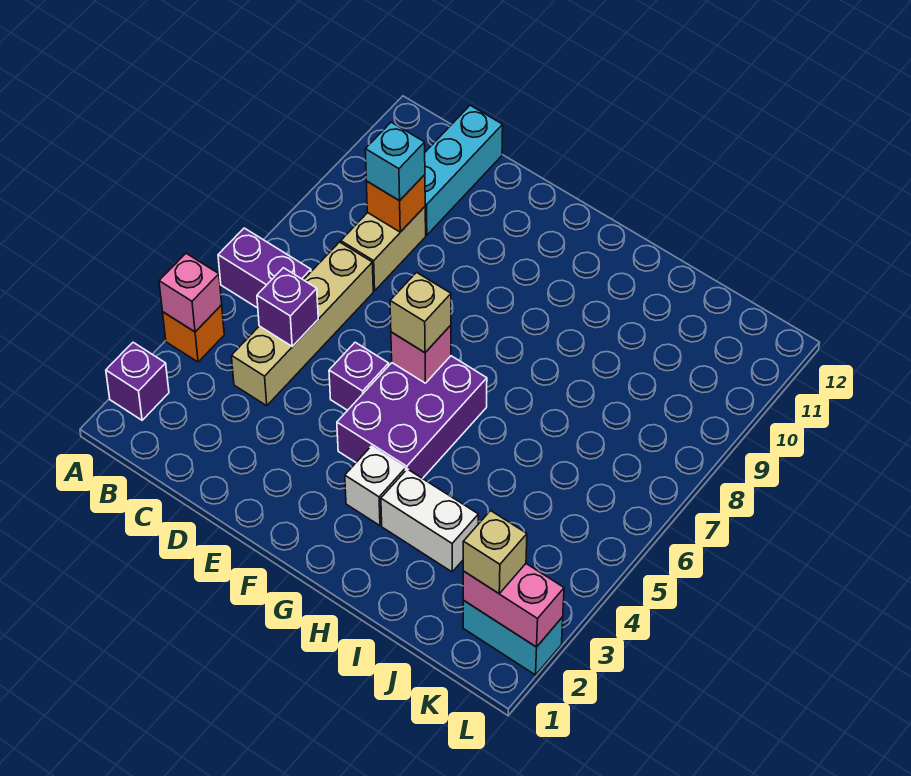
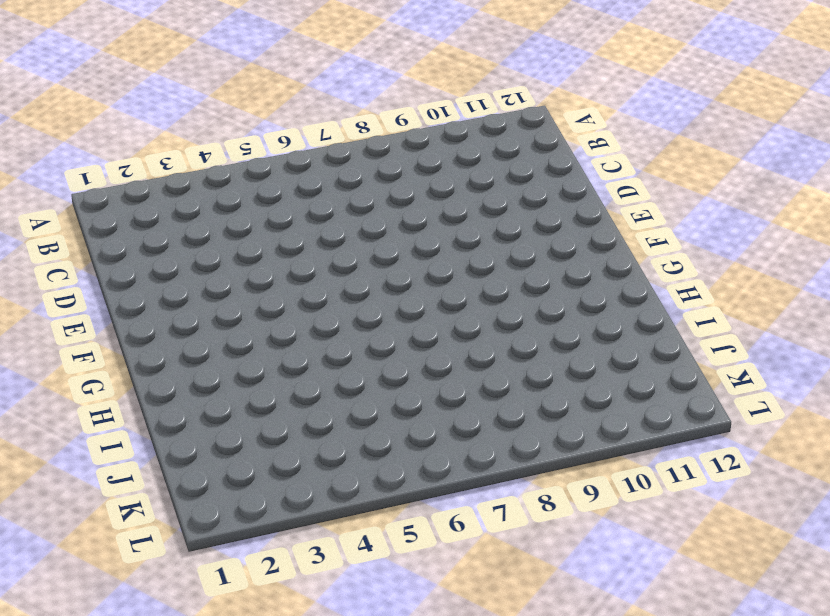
none -> purple 1x1 brick [106,342,169,420]
none -> orange 1x1 brick [163,305,224,362]
none -> purple 1x2 brick [218,228,311,308]

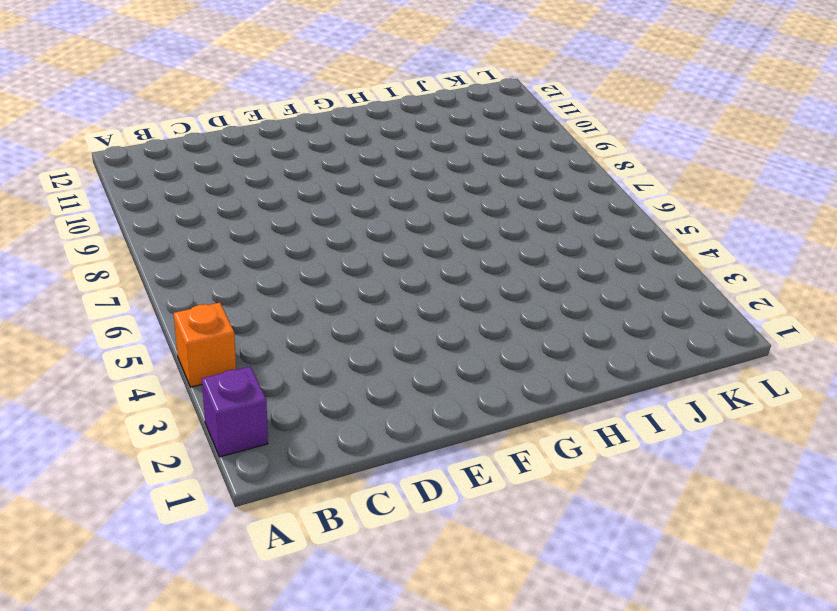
none -> purple 1x2 brick [218,228,311,308]
none -> tan 1x4 brick [232,242,373,406]
none -> tan 1x2 brick [341,207,426,291]

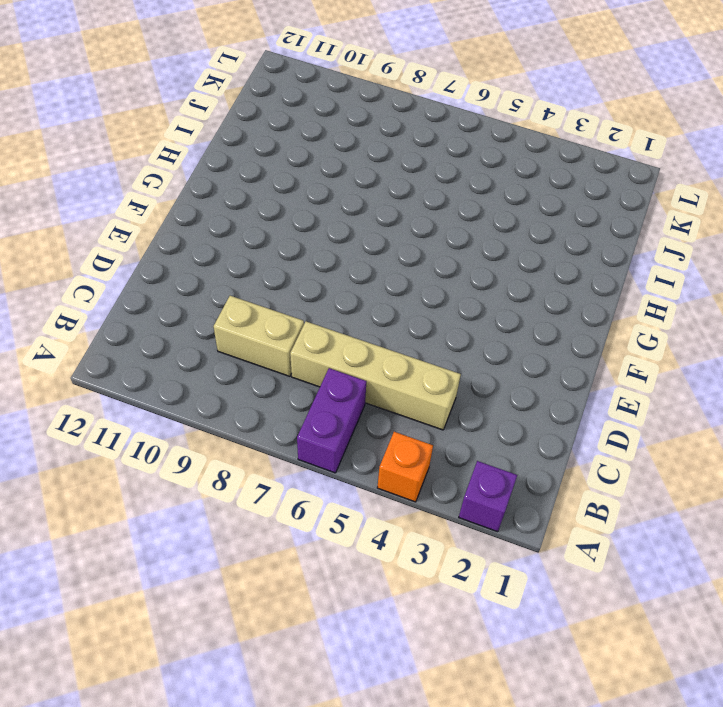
none -> cyan 1x3 brick [425,105,503,235]
none -> purple 1x1 brick [329,342,389,410]
none -> purple 2x3 brick [337,356,487,479]

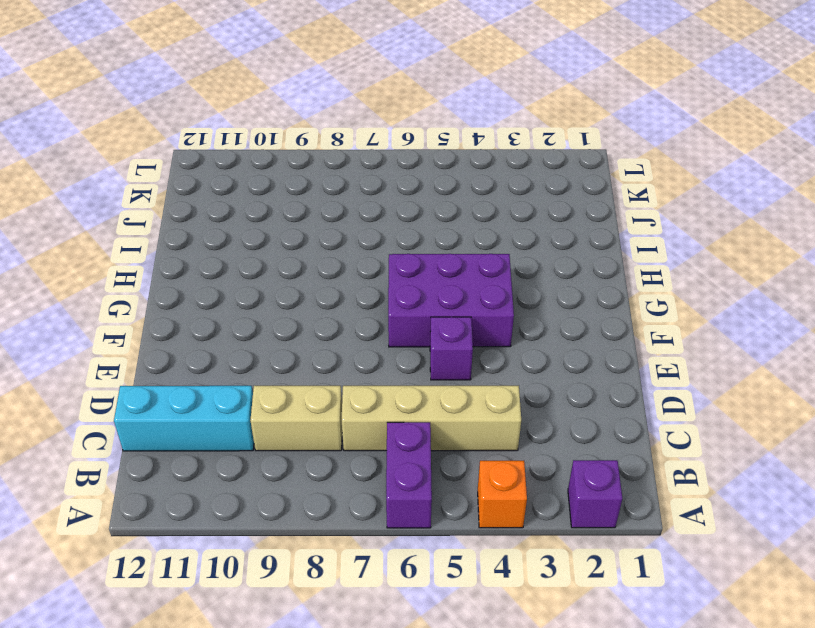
none -> white 1x1 brick [345,446,406,526]
none -> white 1x2 brick [381,469,478,572]
none -> cyan 1x2 brick [463,600,563,675]

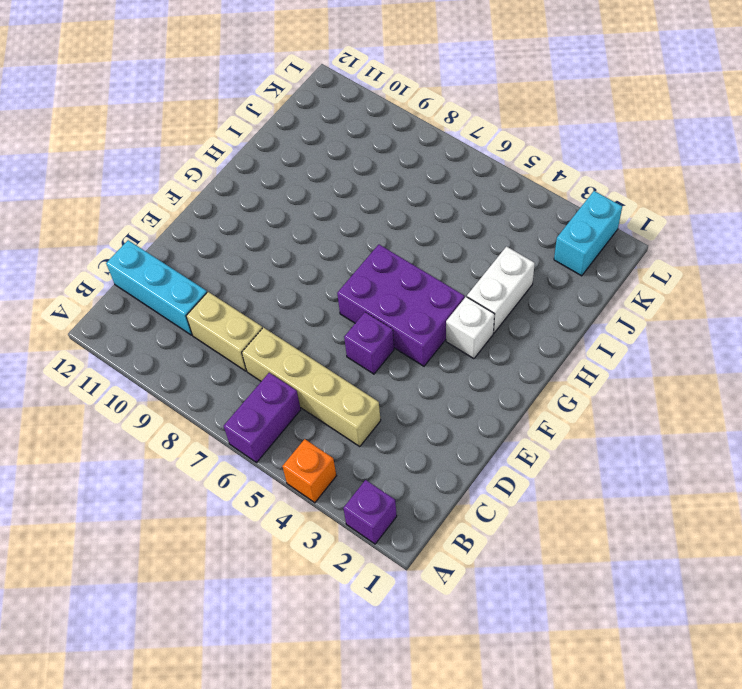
none -> pink 1x1 brick [159,253,222,332]
none -> purple 1x1 brick [257,268,318,346]
none -> orange 1x1 brick [366,175,425,232]

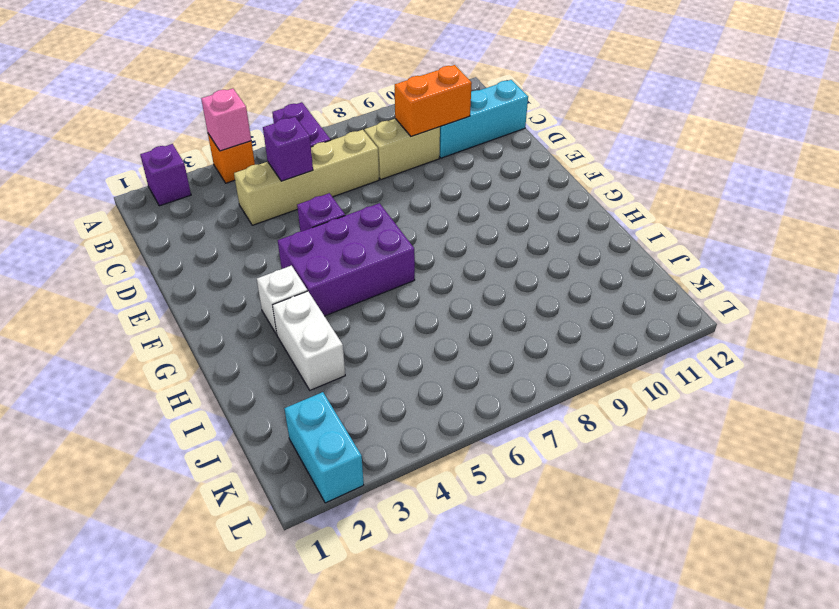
orange 1x2 brick [395,65,472,136] -> orange 1x1 brick [366,175,425,232]
none -> pink 1x1 brick [391,325,451,383]
none -> pink 1x2 brick [463,564,564,647]
none -> cyan 1x1 brick [365,122,425,201]

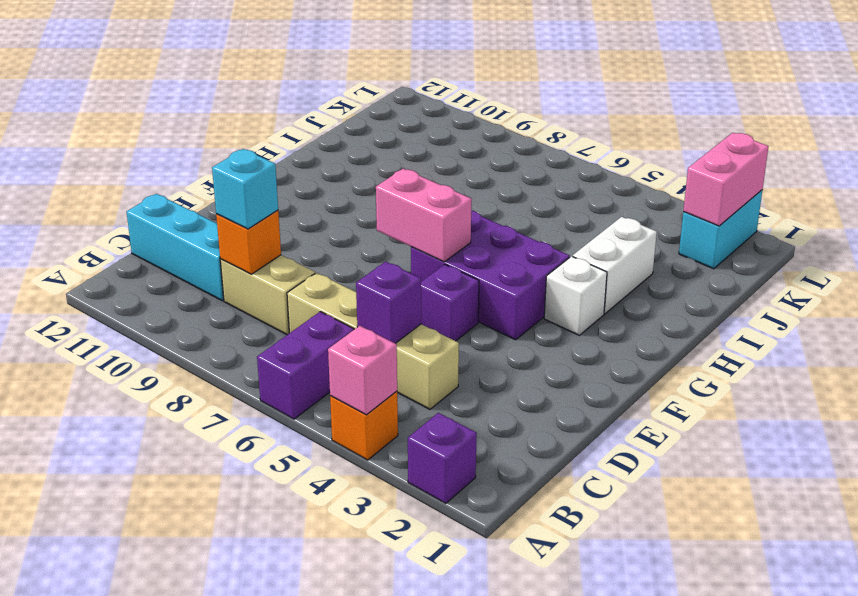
pink 1x2 brick [376,169,472,262] -> pink 1x1 brick [391,325,451,383]
none -> tan 1x1 brick [390,273,451,353]
none -> tan 1x1 brick [463,511,527,593]

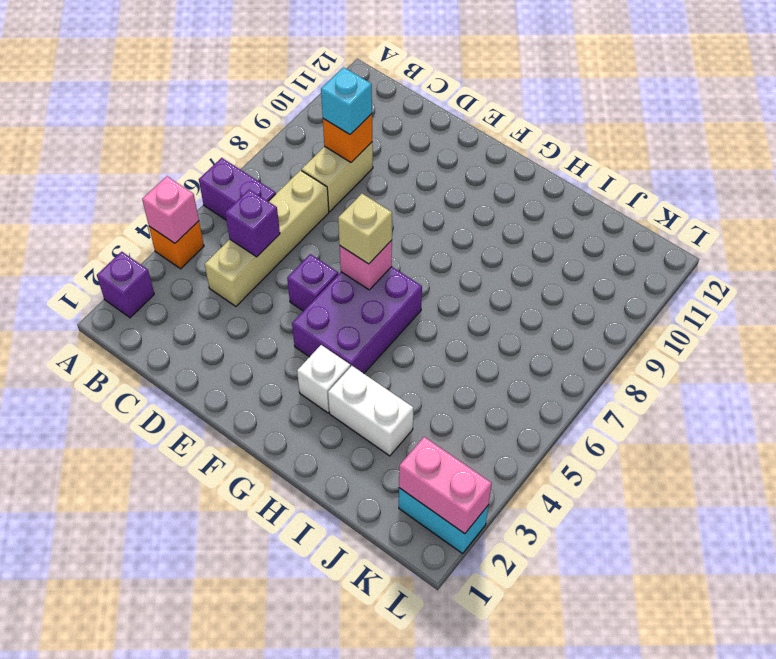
none -> cyan 1x3 brick [425,105,503,235]
none -> tan 1x1 brick [463,511,527,593]

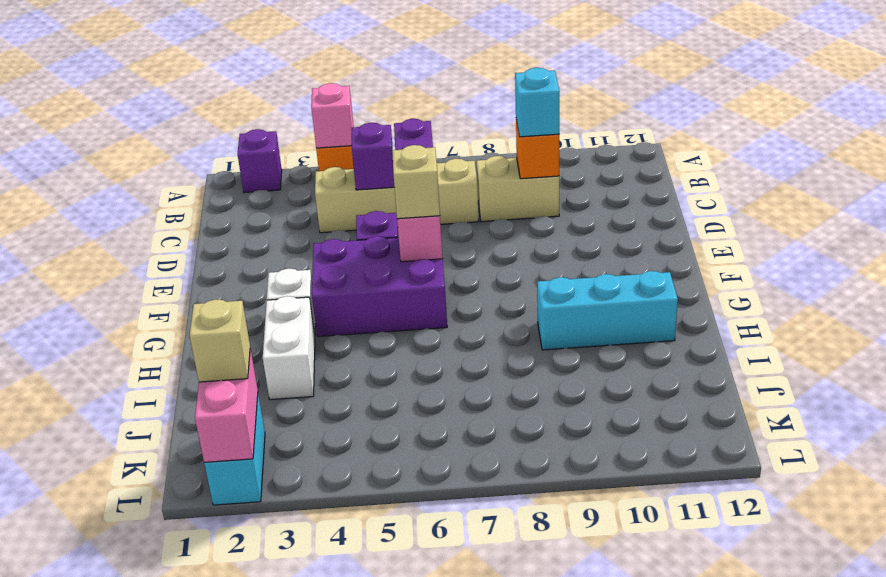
cyan 1x3 brick [537,271,678,350] -> cyan 1x3 brick moved to [425,105,503,235]

